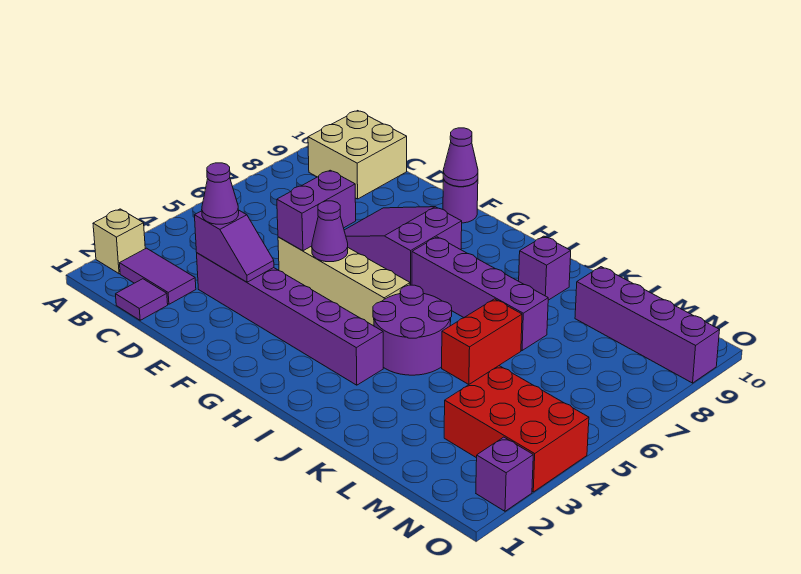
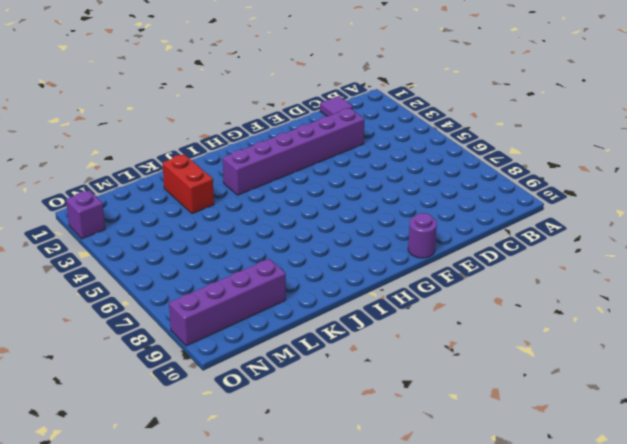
red 1x2 brick [163,154,214,214] -> red 1x2 brick moved to [442,299,522,384]
none -> tan 1x1 brick [93,209,145,274]
none -> purple 1x2 tile [120,248,196,304]
none -> tan 2x2 brick [308,111,407,199]

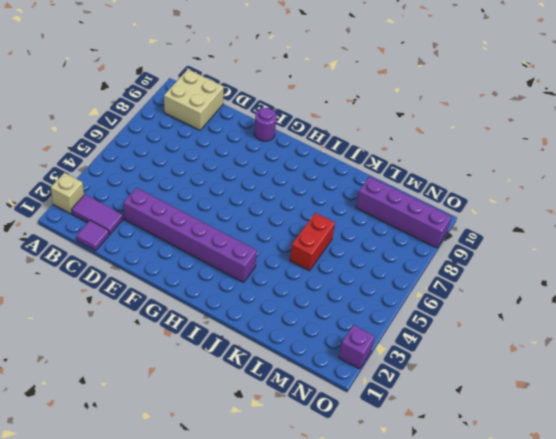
none -> tan 1x4 brick [278,237,410,326]
none -> purple 2x3 slope [344,207,462,285]
none -> purple 1x4 brick [412,237,548,350]

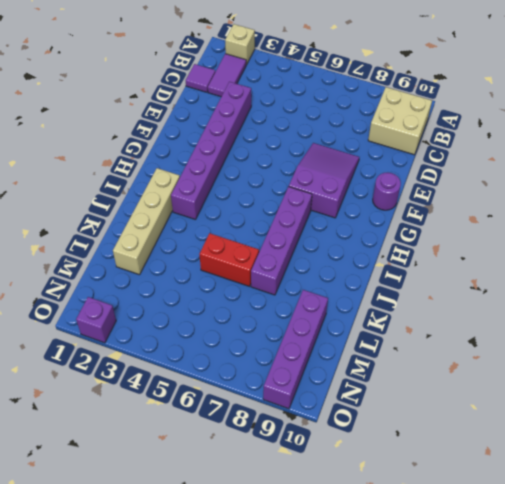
tan 1x4 brick [113,168,180,275] -> tan 1x4 brick moved to [278,237,410,326]
none -> purple 2x2 round brick [373,285,452,375]
none -> purple 1x1 brick [519,236,571,300]
none -> red 2x3 brick [444,366,589,492]

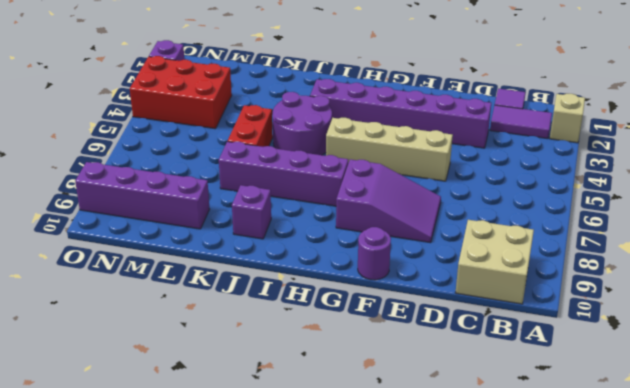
none -> purple 1x2 slope [195,210,274,282]
none -> purple 1x2 brick [277,170,356,251]
none -> purple 1x1 cone [312,201,348,262]

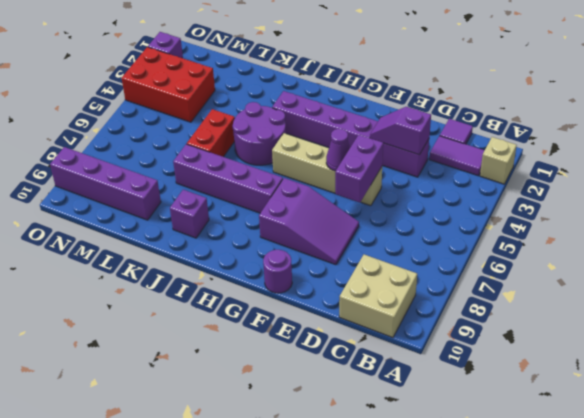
none -> purple 1x1 cone [443,128,478,187]
none -> purple 1x1 cone [202,163,239,224]

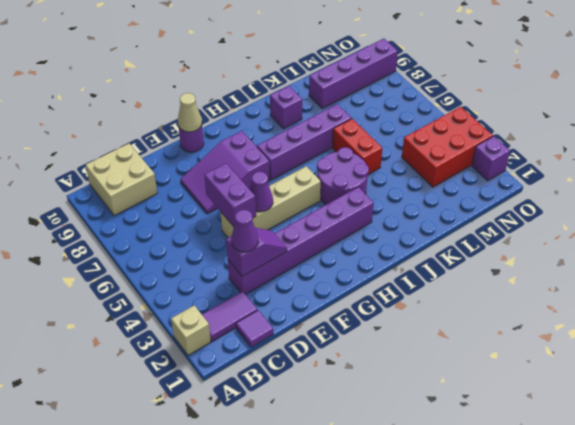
tan 1x1 cone [178,93,202,132] -> purple 1x1 cone [443,128,478,187]

